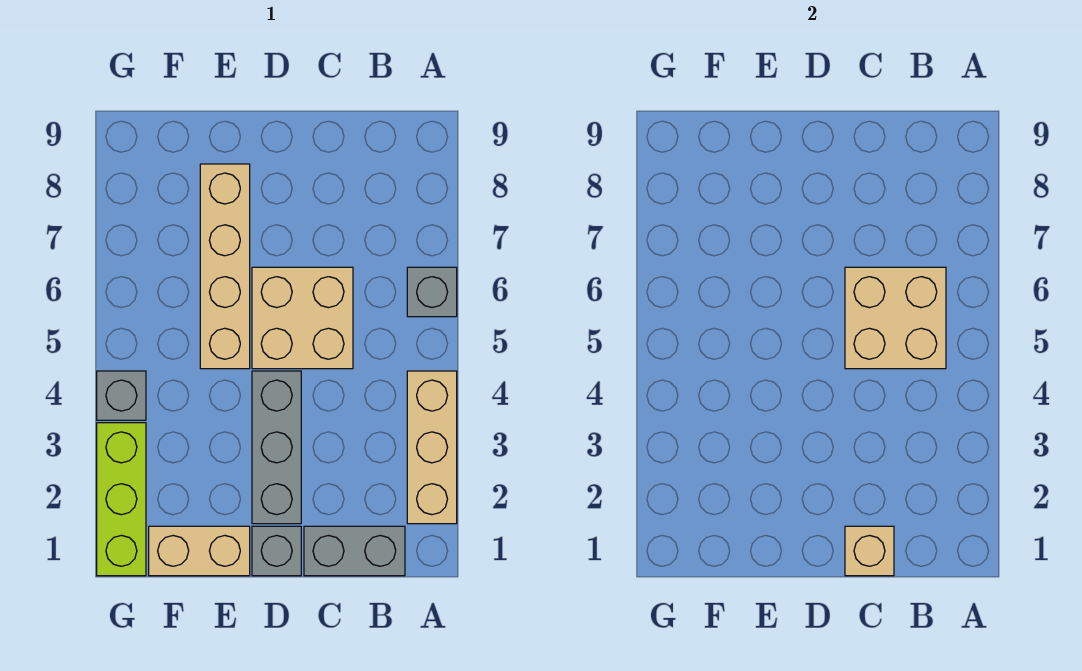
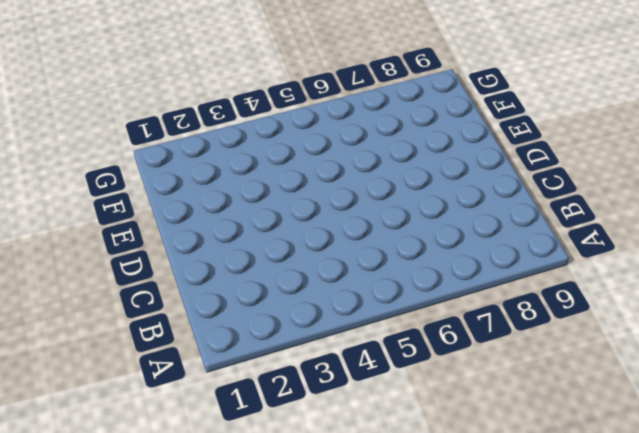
none -> tan 1x3 brick [407,371,457,524]
none -> grey 1x1 brick [407,267,457,317]
none -> grey 1x2 brick [304,526,405,576]

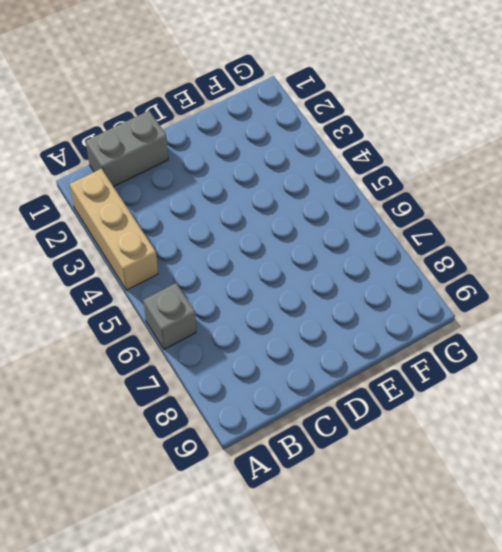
none -> tan 2x2 brick [252,267,353,369]
none -> grey 1x1 brick [252,526,301,576]
none -> grey 1x3 brick [252,371,301,524]

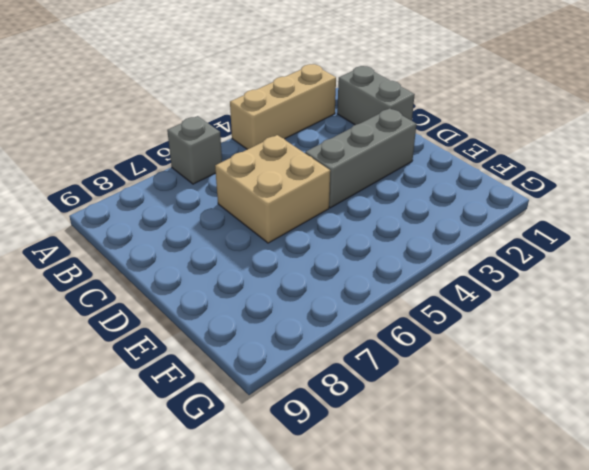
none -> grey 1x1 brick [252,526,301,576]
none -> tan 1x2 brick [149,526,250,576]
none -> tan 1x4 brick [200,164,250,369]

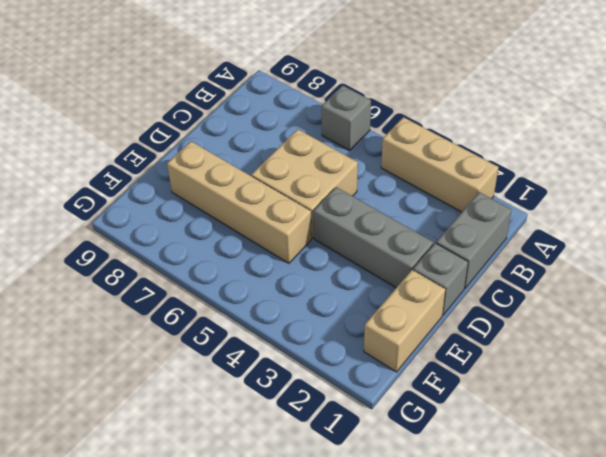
none -> lime 1x3 brick [97,423,146,576]
none -> grey 1x1 brick [97,371,146,420]
none -> tan 2x2 brick [845,267,946,369]

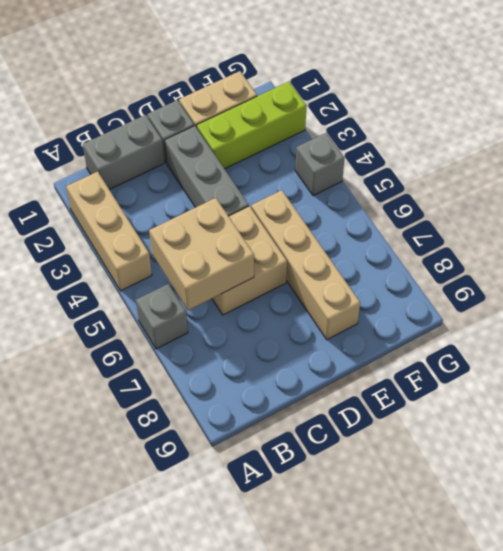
lime 1x3 brick [197,82,307,169] -> lime 1x3 brick turned to [97,423,146,576]
none -> tan 1x1 brick [845,526,894,576]

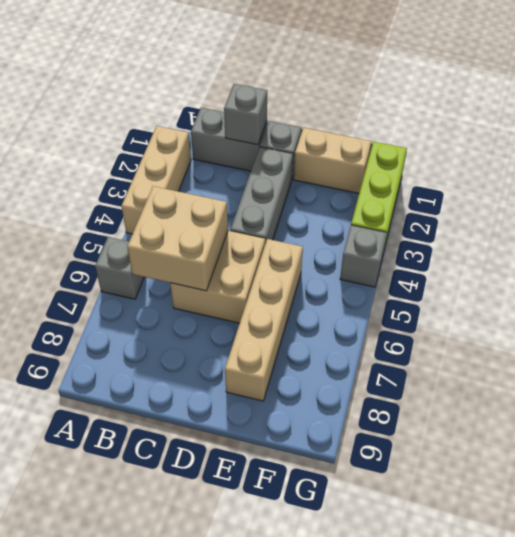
grey 1x1 brick [224,84,267,145] -> tan 1x1 brick [845,526,894,576]

